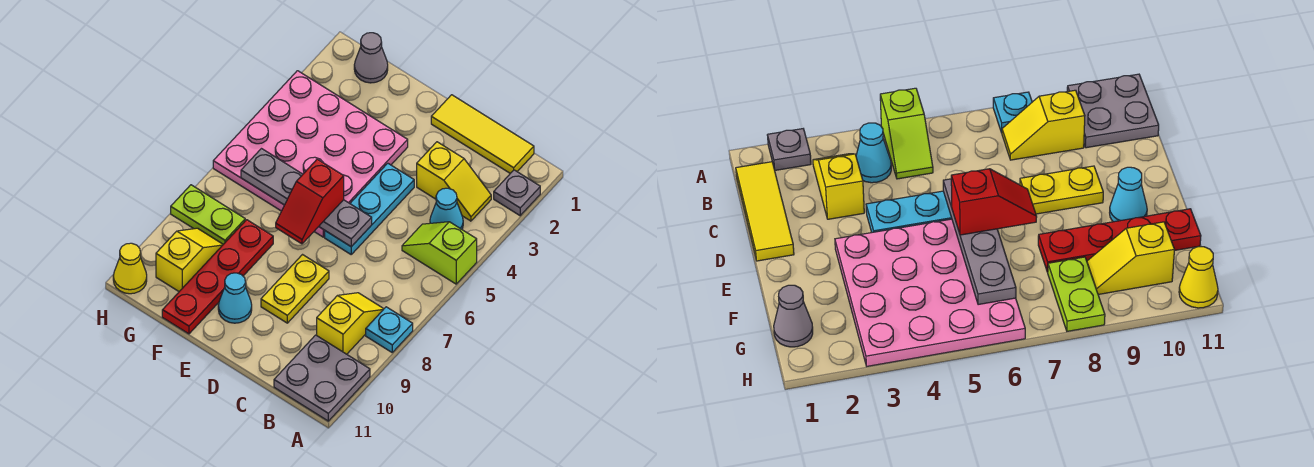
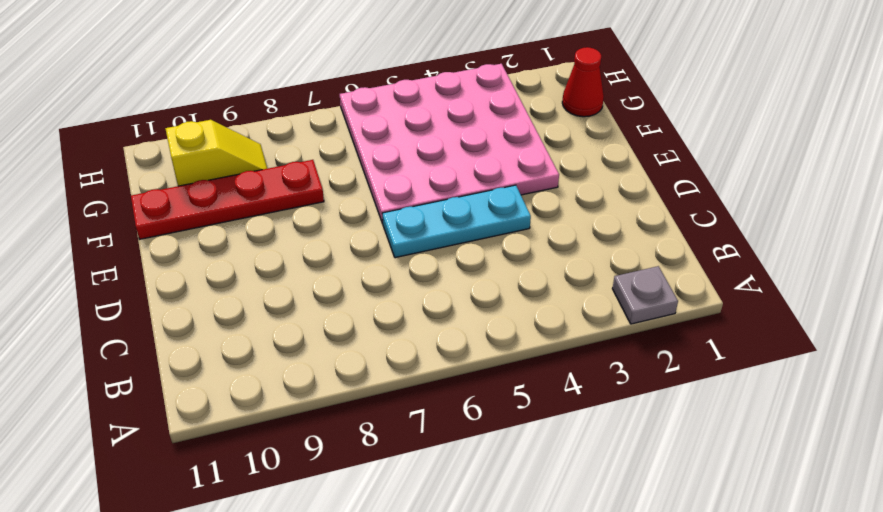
red 1x1 cone [562,47,604,117] -> grey 1x1 cone [354,33,388,83]
none -> lime 1x2 slope [402,222,477,284]
none -> cyan 1x1 plate [366,307,413,352]
none -> grey 2x2 plate [274,335,370,421]

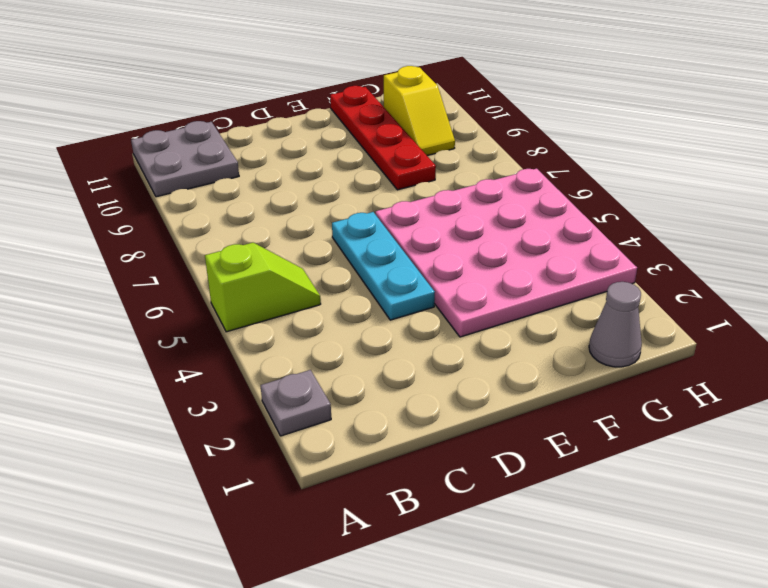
none -> cyan 1x1 plate [366,307,413,352]
none -> yellow 1x3 tile [431,95,534,173]
none -> yellow 1x2 slope [417,142,491,221]

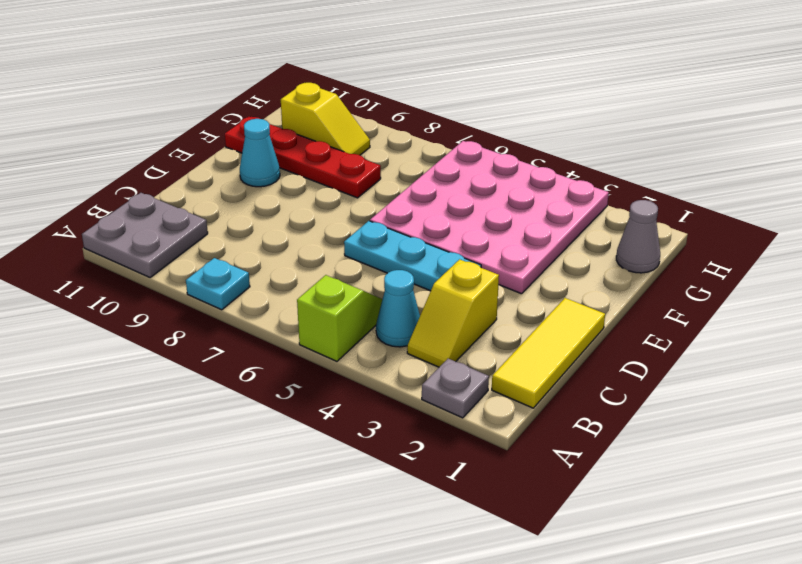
none -> yellow 1x2 slope [317,293,384,354]
none -> yellow 1x2 plate [261,255,329,323]
none -> lime 1x2 plate [171,185,245,244]

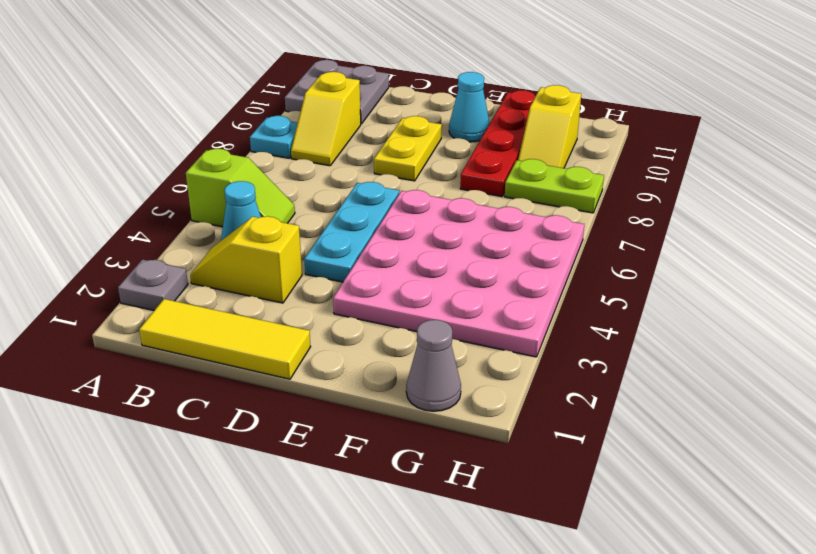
none -> yellow 1x1 cone [113,243,147,294]
none -> grey 1x4 plate [241,149,372,247]
none -> red 1x2 slope [276,159,344,244]

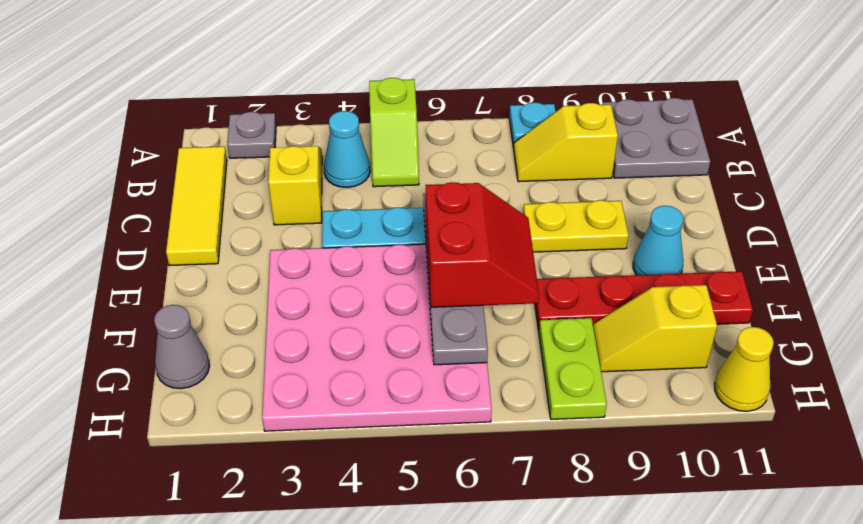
red 2x2 slope [426,182,539,307] -> red 1x2 slope [276,159,344,244]

